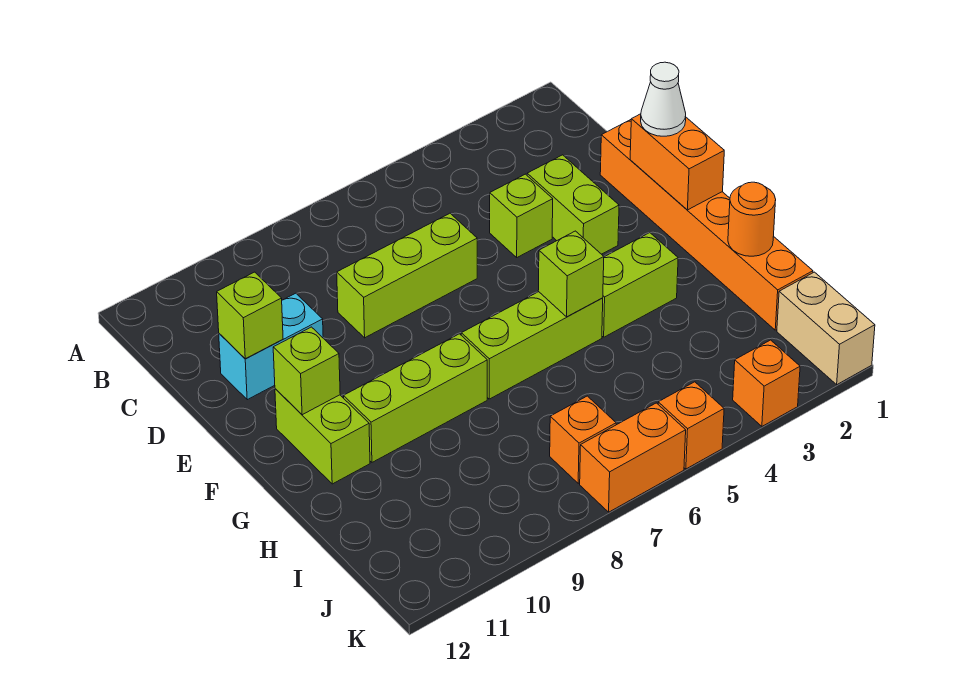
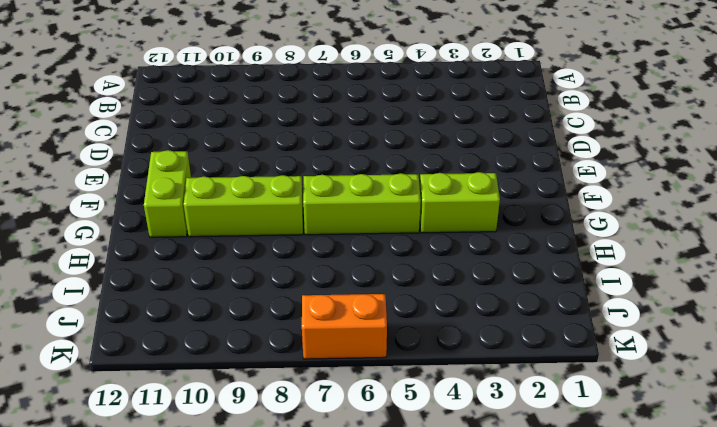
none -> orange 1x6 brick [600,120,813,330]
none -> lime 1x2 brick [527,155,619,254]
none -> lime 1x1 brick [490,174,553,257]

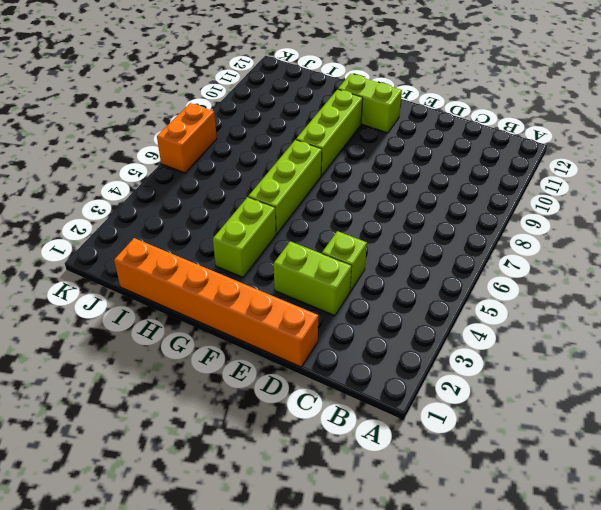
none -> lime 1x3 brick [337,213,477,338]
none -> cyan 1x2 brick [219,293,323,400]
none -> tan 1x2 brick [777,272,875,384]

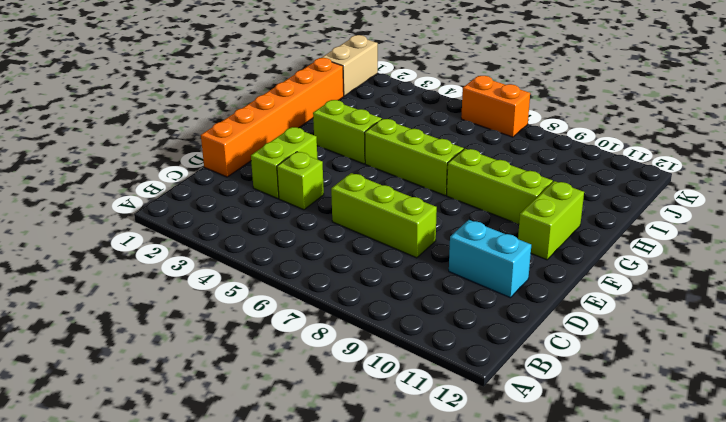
none -> orange 1x1 brick [550,396,616,483]
none -> orange 1x1 brick [733,340,800,426]
none -> orange 1x1 brick [658,382,724,469]

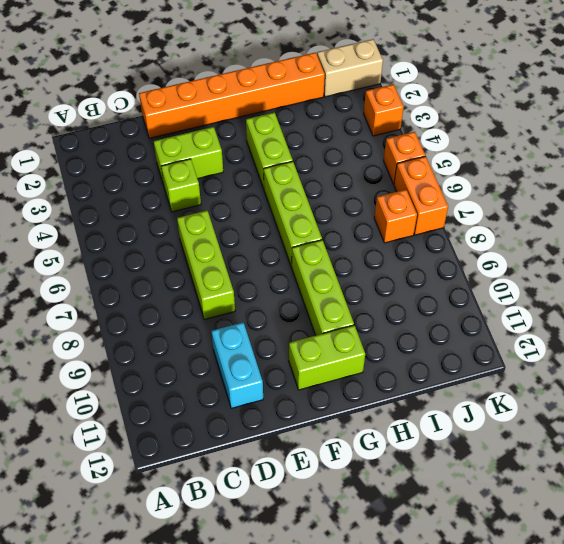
none -> lime 1x1 brick [217,272,283,359]
none -> orange 1x2 brick [630,114,724,210]
none -> lime 1x1 brick [273,327,340,415]

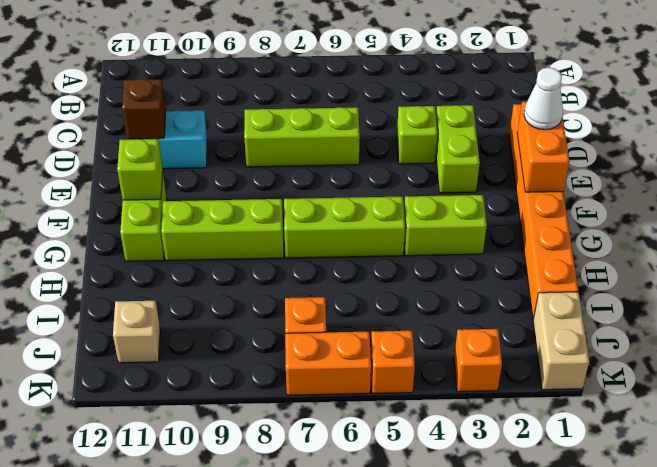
brown 1x1 brick [122,79,166,139] -> lime 1x1 brick [217,272,283,359]
tan 1x1 brick [113,301,160,363] -> none
none -> lime 1x1 brick [538,231,604,317]
none -> orange 1x1 round brick [728,182,776,256]

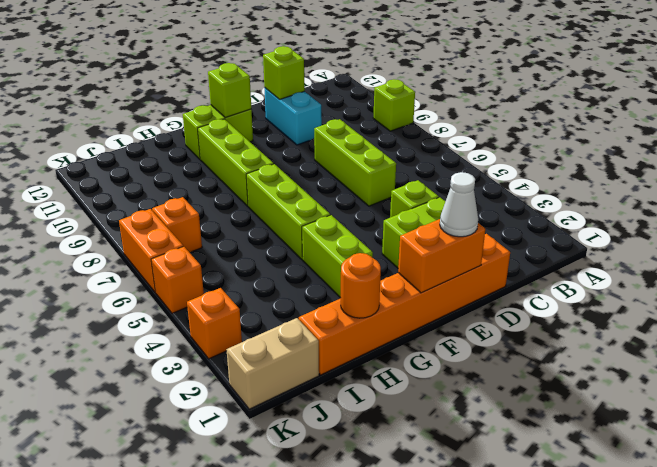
lime 1x1 brick [373,79,415,131] -> lime 1x1 brick moved to [538,231,604,317]

